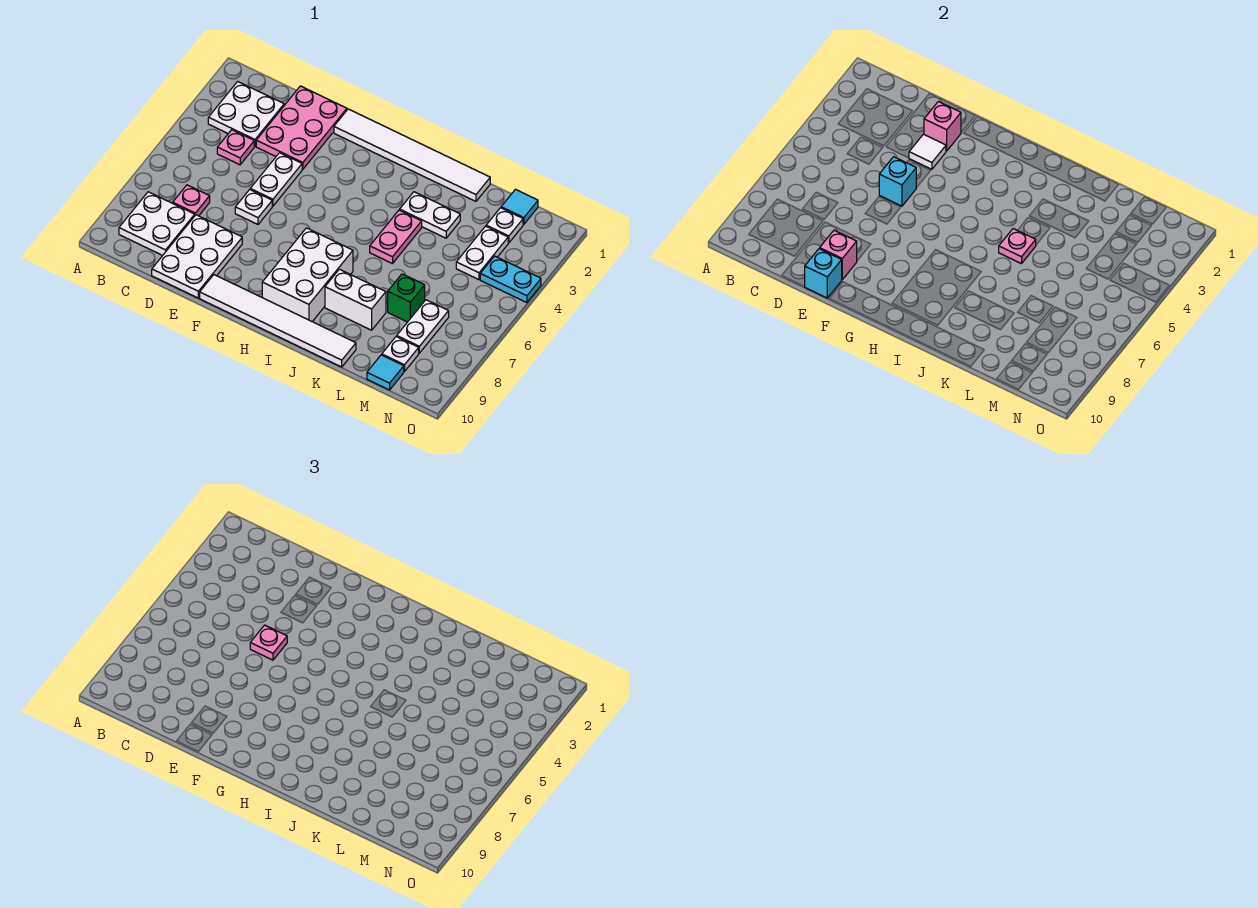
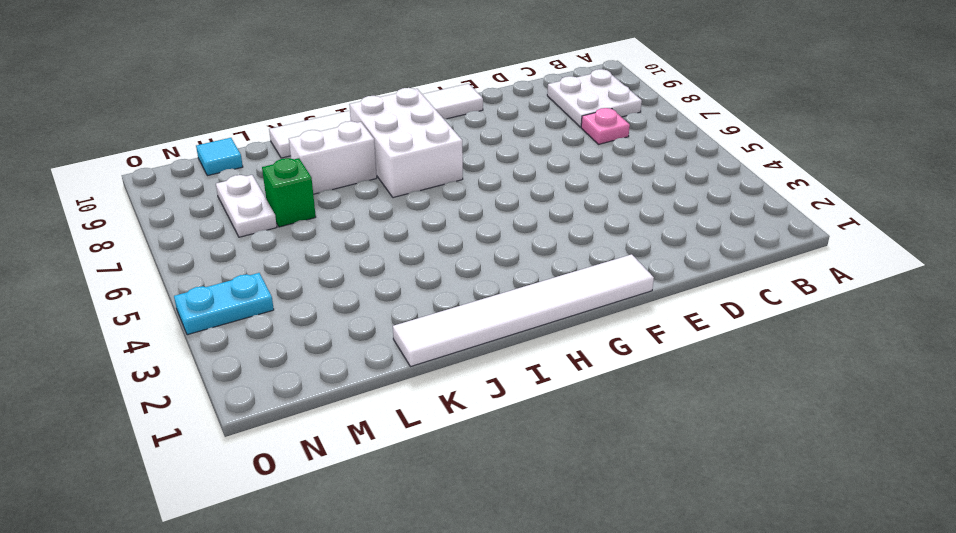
none -> white 2x2 plate [208,81,284,146]
none -> pink 1x1 plate [217,130,254,165]
none -> pink 2x3 plate [256,86,347,169]

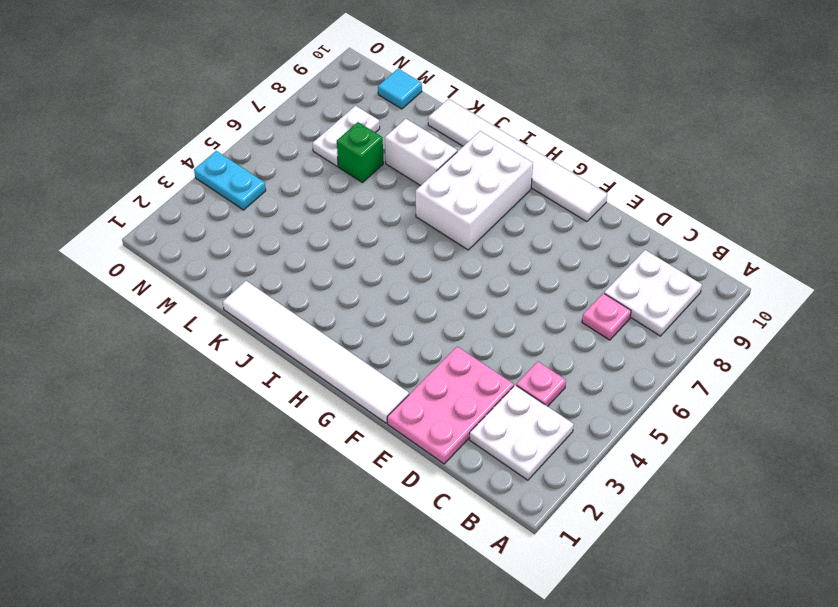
none -> white 2x3 plate [152,215,242,298]
none -> white 1x2 plate [250,153,302,206]
none -> white 1x1 plate [235,190,272,224]

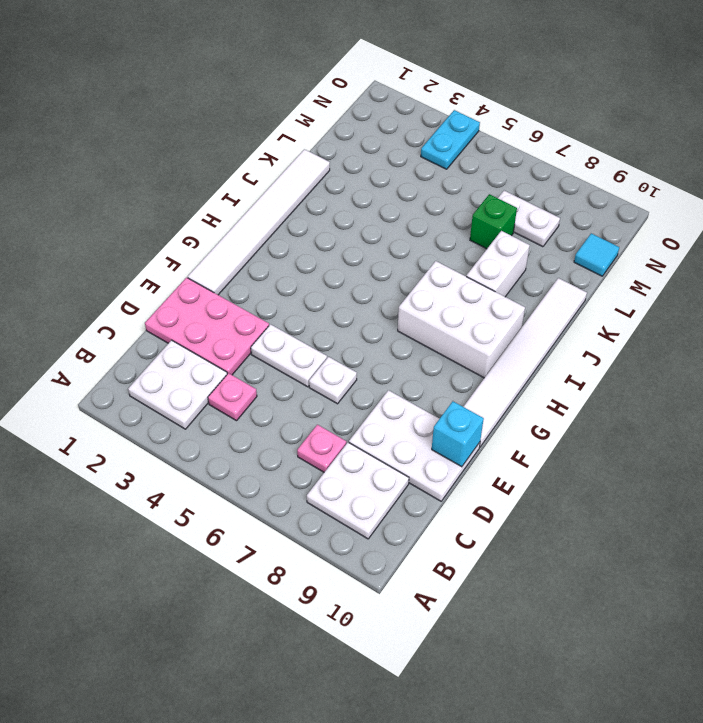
none -> white 1x2 plate [400,192,460,238]
none -> pink 1x2 plate [370,210,422,264]
none -> cyan 1x1 tile [501,189,538,224]

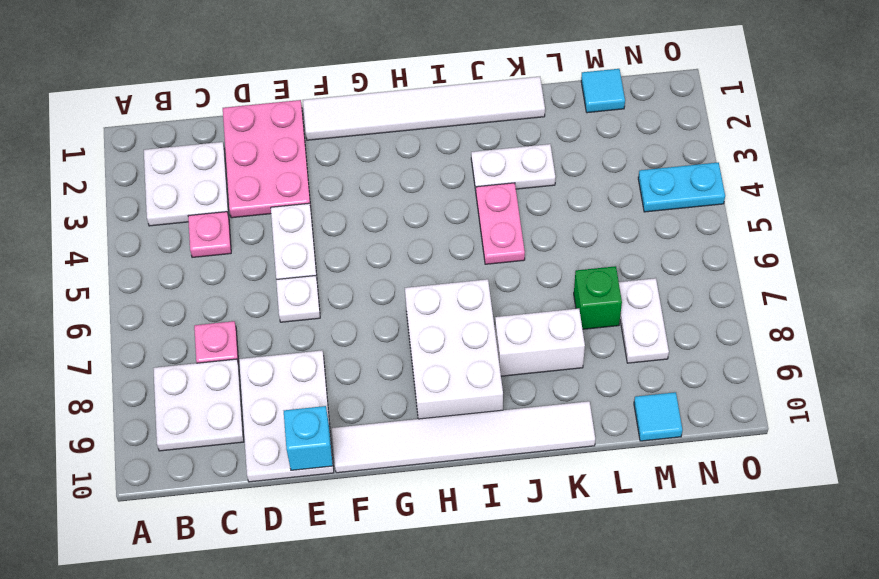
none -> white 1x1 plate [486,208,523,243]
none -> white 1x2 plate [456,226,508,280]
none -> white 1x1 plate [382,336,419,372]

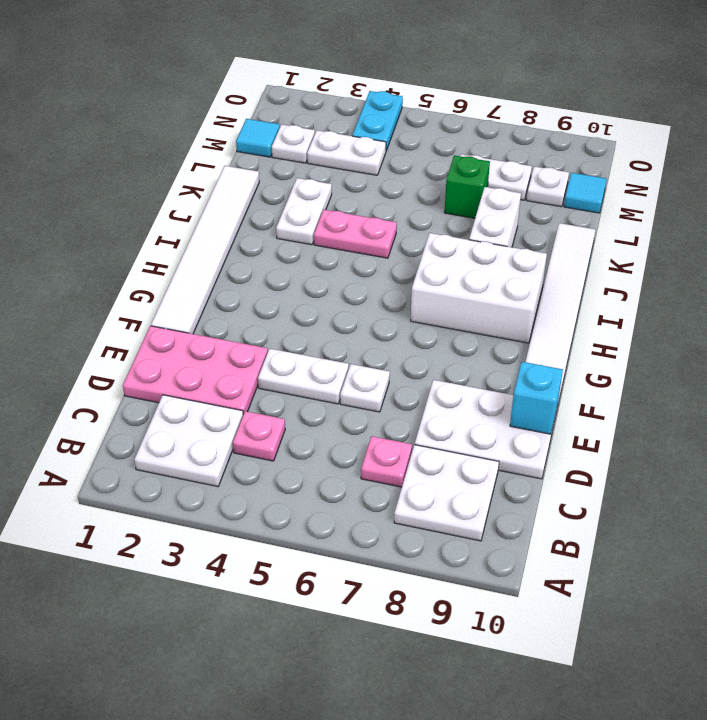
none -> pink 1x1 brick [924,102,961,151]
none -> white 1x1 tile [909,134,946,169]
none -> cyan 1x1 brick [879,157,916,206]

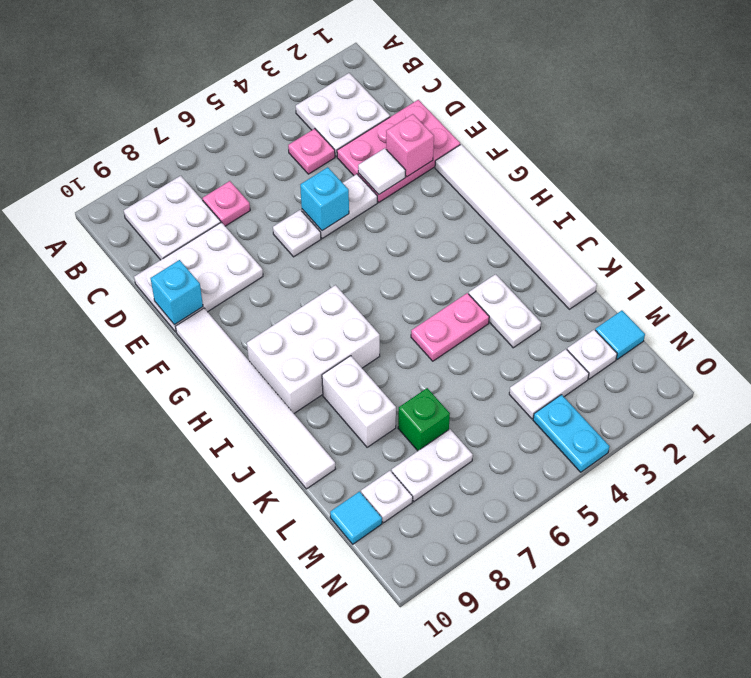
none -> pink 1x1 brick [820,230,857,280]
none -> pink 1x1 plate [999,229,1036,264]
none -> pink 1x1 plate [250,625,287,660]

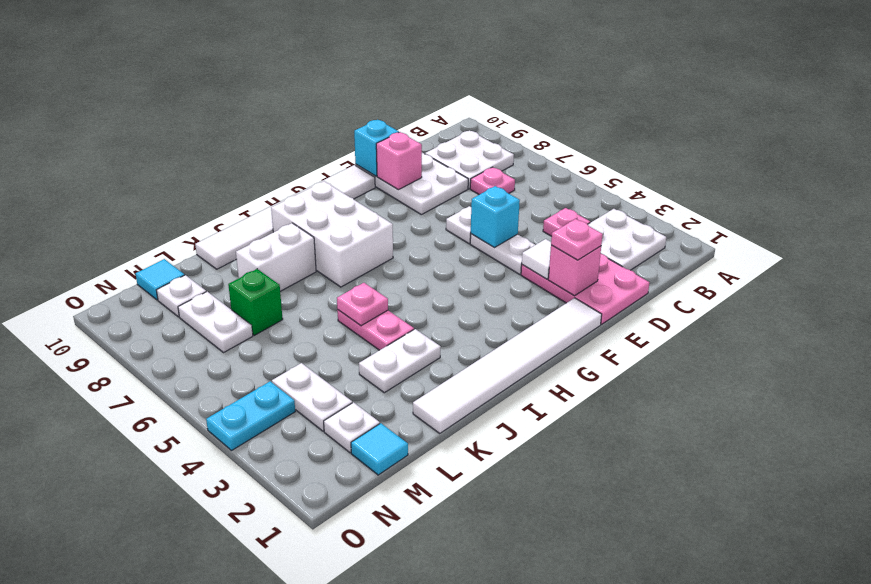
pink 1x1 plate [551,219,603,260] -> pink 1x1 plate moved to [250,625,287,660]

